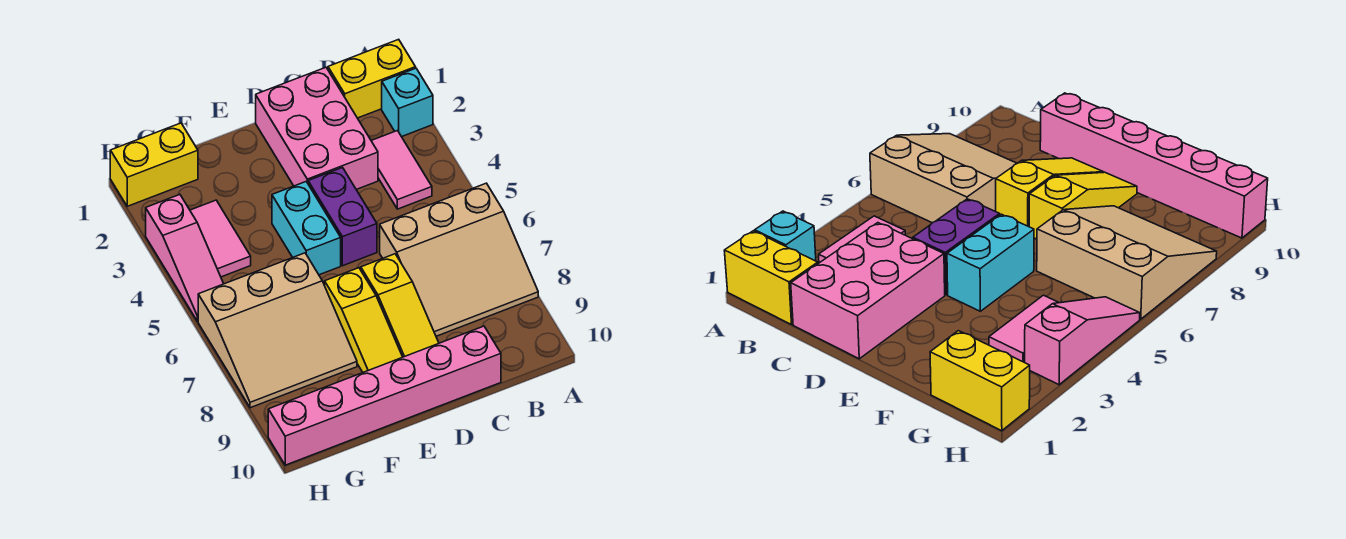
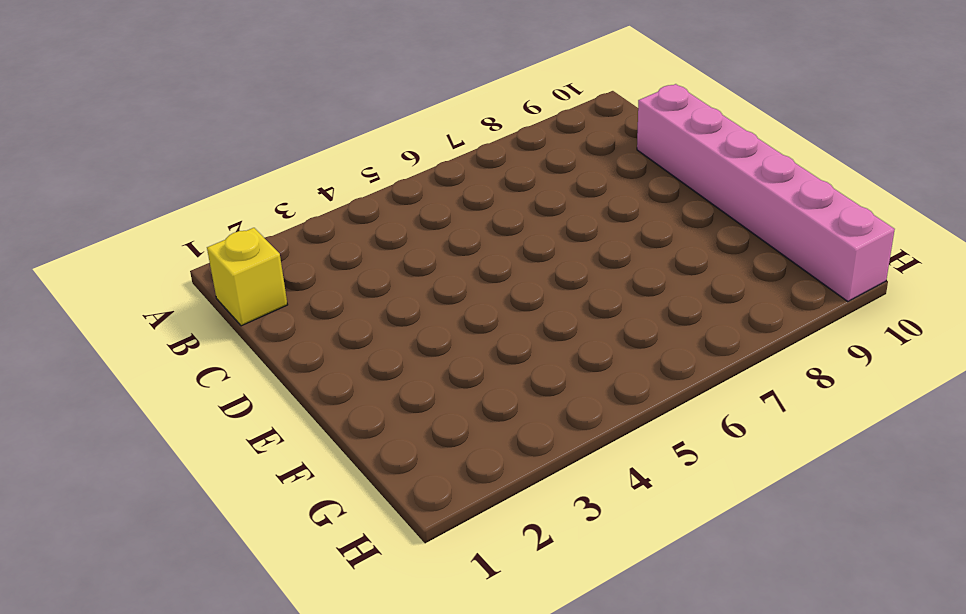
yellow 1x1 brick [207,228,288,326] -> yellow 1x2 brick [328,39,416,118]
none -> cyan 1x1 brick [382,68,433,137]
none -> tan 3x3 slope [380,183,538,336]
none -> pink 1x2 tile [371,131,432,209]

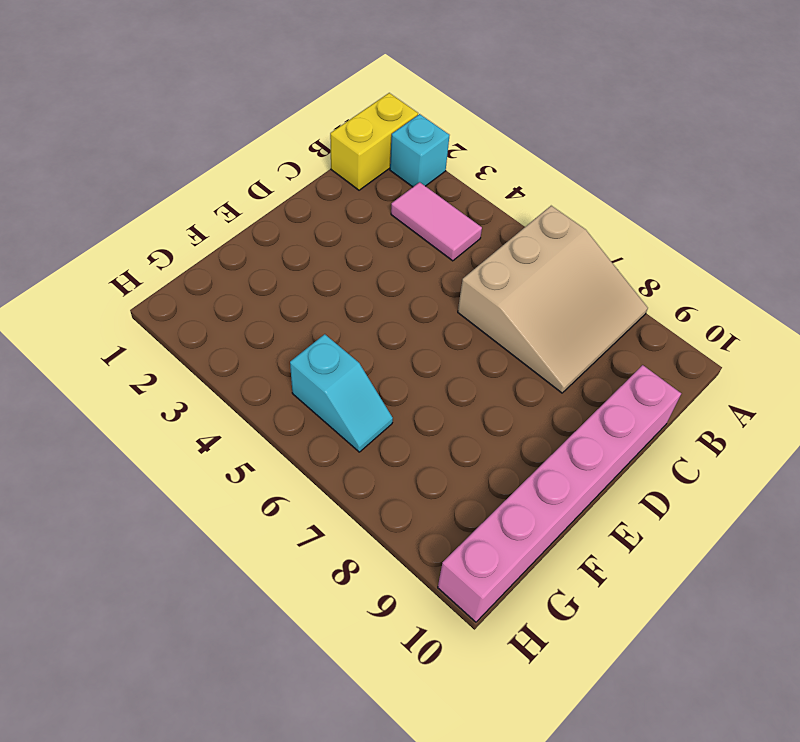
cyan 1x2 slope [290,334,393,452] -> tan 3x3 slope [198,253,357,408]
none -> pink 2x3 brick [256,67,378,190]
none -> purple 1x2 brick [308,168,377,266]
none -> yellow 1x3 slope [361,254,439,357]

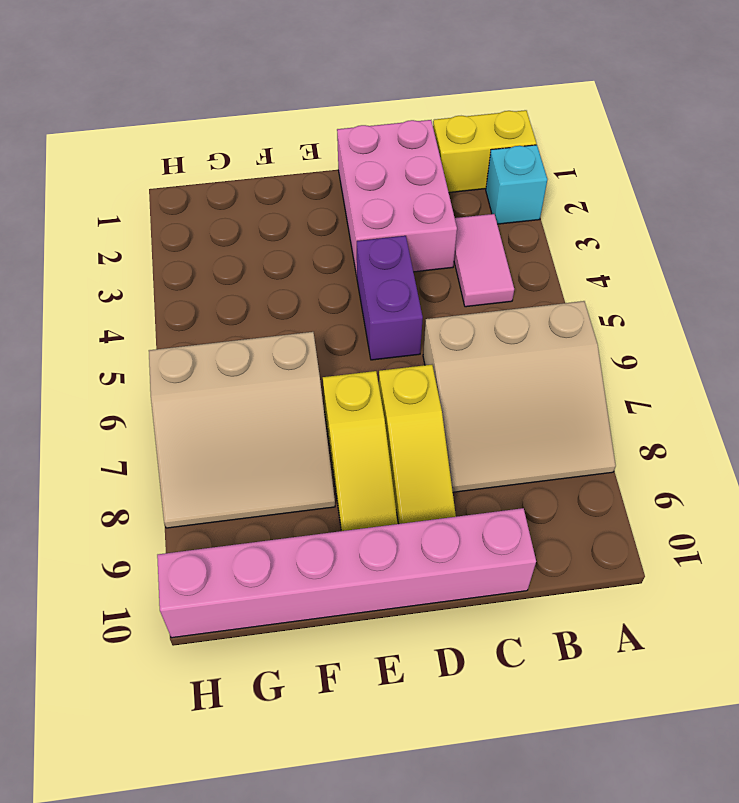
none -> cyan 1x2 brick [272,182,341,275]
none -> yellow 1x2 brick [110,123,198,206]
none -> pink 1x2 tile [190,200,251,277]

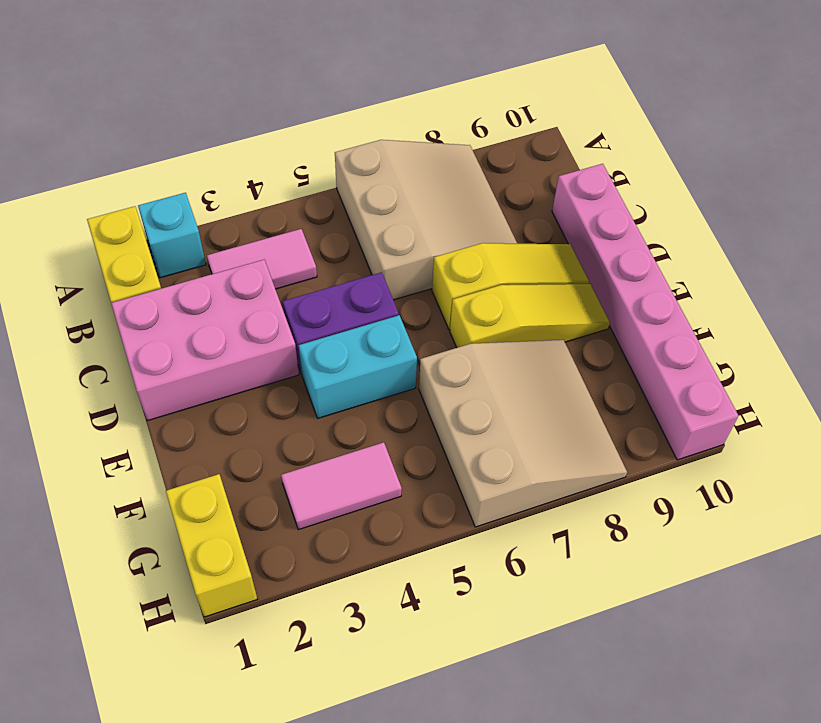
none -> pink 1x3 slope [146,195,224,321]

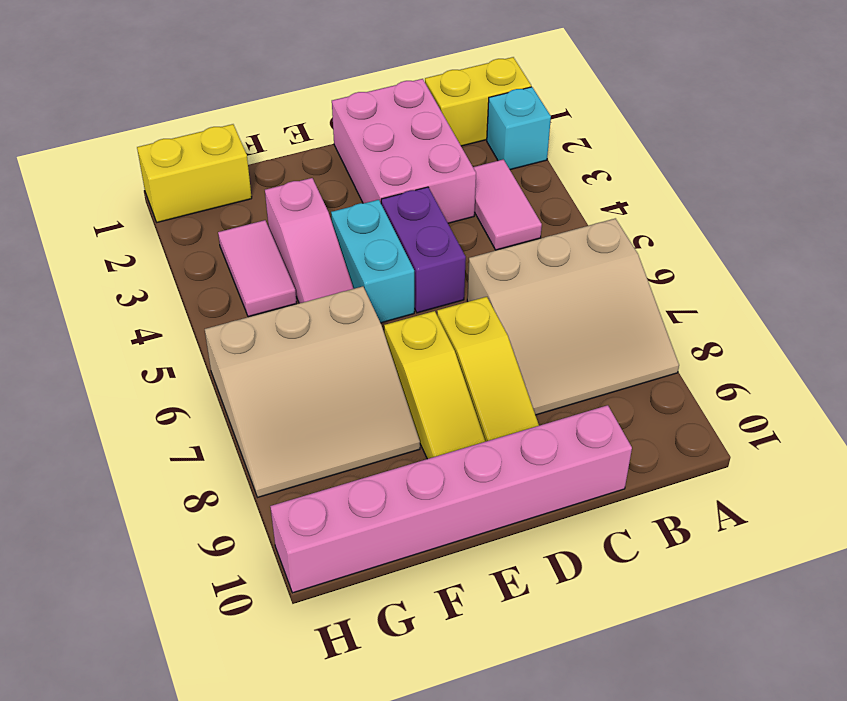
pink 1x3 slope [265,178,353,303] -> pink 1x3 slope moved to [146,195,224,321]

